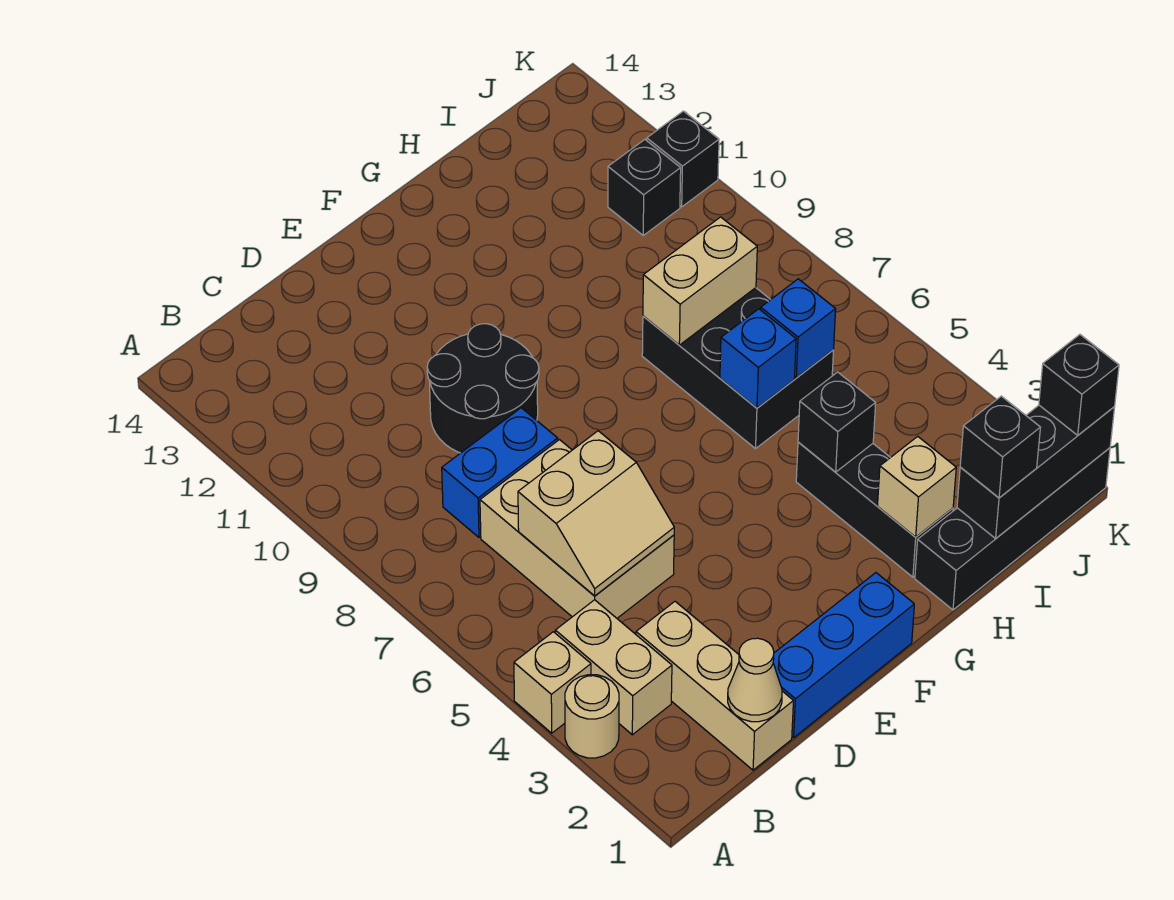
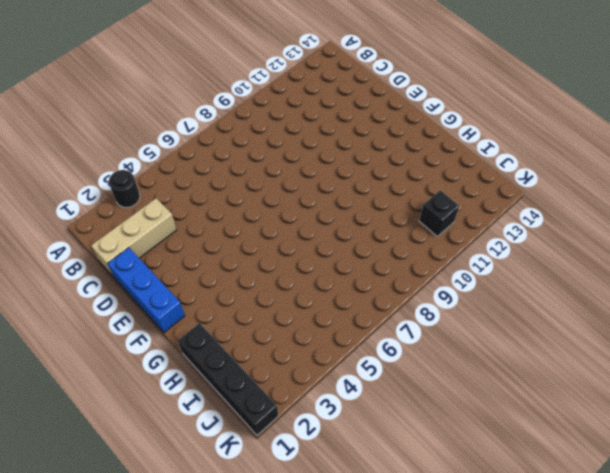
black 1x1 round brick [109,170,140,207] -> tan 1x1 round brick [565,675,619,758]
none -> tan 1x1 brick [514,632,591,733]
none -> tan 1x2 brick [555,600,672,735]
none -> tan 2x3 brick [480,440,674,618]

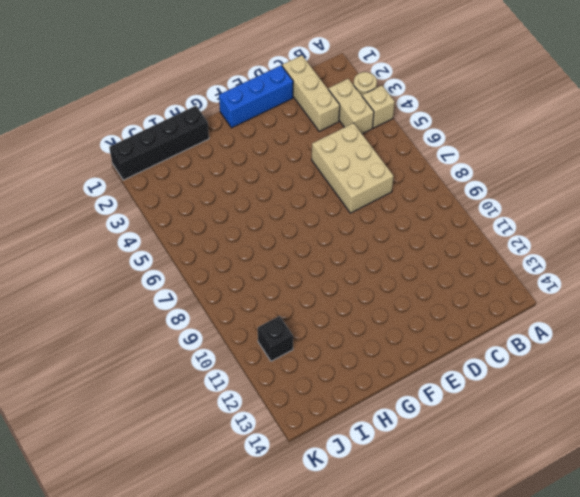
none -> blue 1x2 brick [442,408,558,537]
none -> black 2x2 round brick [427,324,539,453]
none -> black 1x3 brick [796,442,953,577]

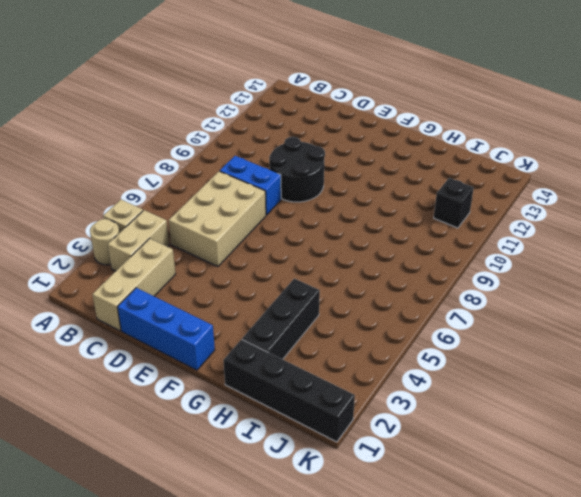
none -> black 2x3 brick [642,288,834,449]
none -> black 1x1 brick [647,111,719,207]
none -> tan 1x1 cone [728,638,782,722]

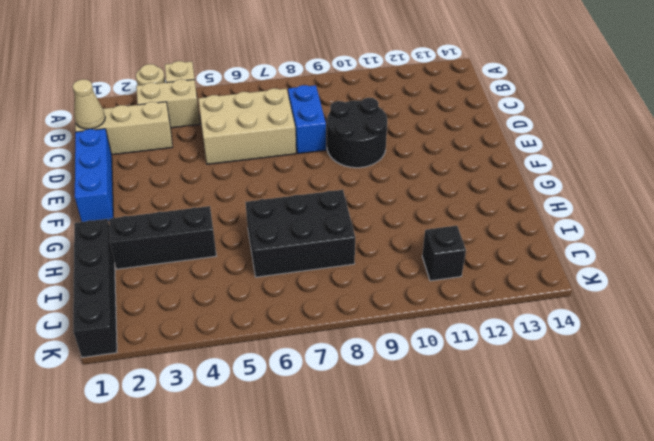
none -> black 1x1 brick [647,111,719,207]
none -> tan 2x2 slope [518,431,674,596]
none -> tan 1x1 brick [878,436,956,537]

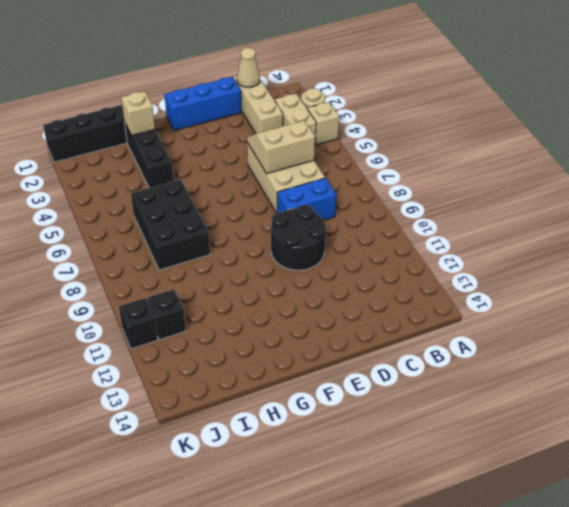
none -> black 1x1 brick [798,372,876,472]
none -> blue 1x1 brick [720,309,796,408]
none -> tan 1x2 brick [643,217,757,345]

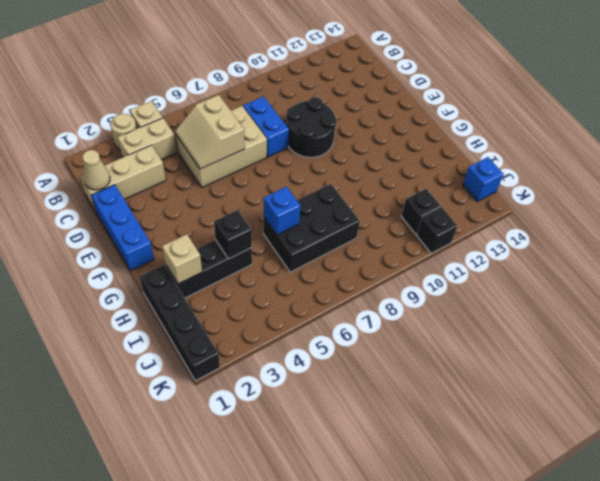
blue 1x1 brick [463,157,503,202] -> blue 1x1 brick moved to [761,279,836,378]
none -> tan 1x2 brick [643,217,757,345]
none -> black 1x3 brick [957,405,1115,538]
none -> black 1x1 brick [960,396,1040,498]

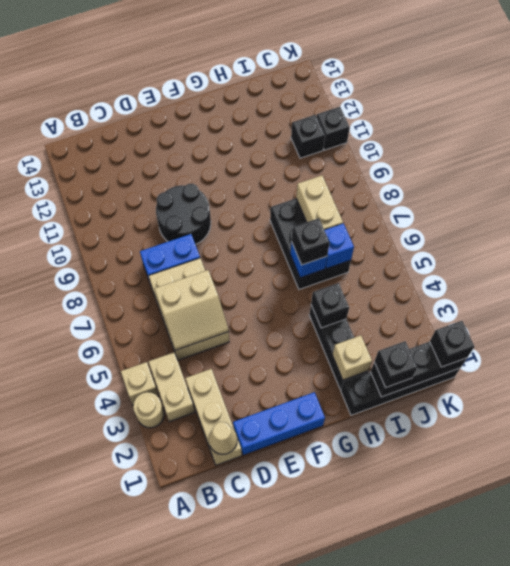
black 1x1 brick [292,218,330,265] -> none
tan 1x2 brick [296,175,343,230] -> tan 1x2 brick turned to [643,217,757,345]

